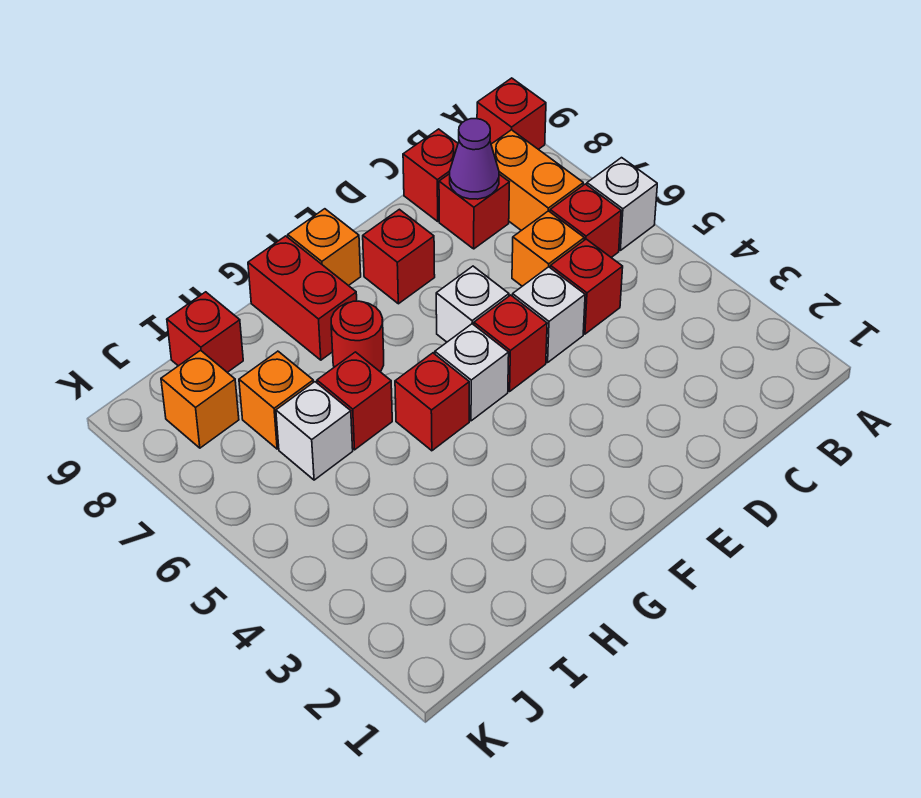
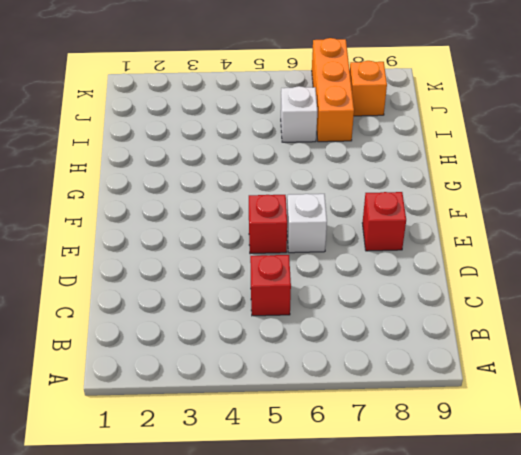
orange 1x3 brick [312,38,354,142] -> orange 1x1 brick [239,351,313,449]
none -> white 1x1 brick [587,158,657,250]
none -> red 1x1 brick [477,78,546,149]
none -> red 1x1 brick [550,184,621,257]

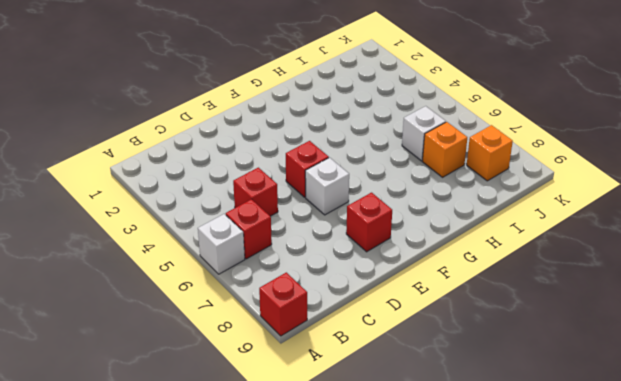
none -> orange 1x2 brick [491,130,583,231]
none -> orange 1x1 brick [512,211,584,286]
none -> red 1x1 brick [439,174,509,249]

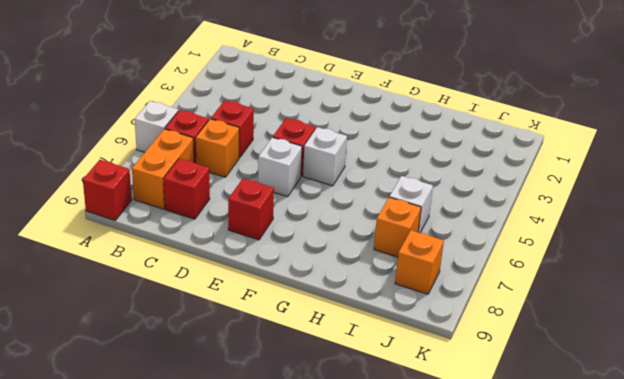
none -> red 1x1 brick [403,129,458,221]
none -> white 1x1 brick [513,267,585,363]
none -> orange 1x1 brick [288,209,361,286]

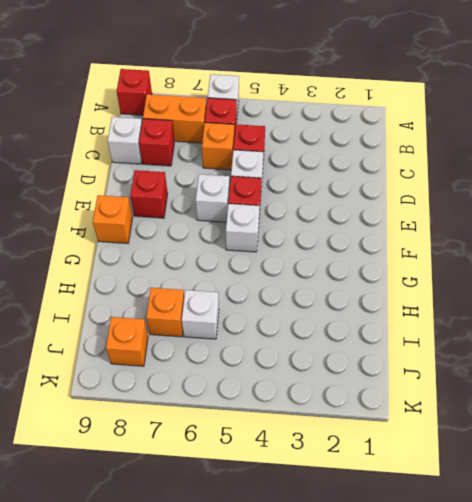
white 1x1 brick [107,117,142,164] -> red 1x1 brick [403,129,458,221]
none -> red 1x1 brick [395,353,469,451]
none -> red 1x1 round brick [331,301,384,372]
none -> red 1x2 brick [248,236,357,360]

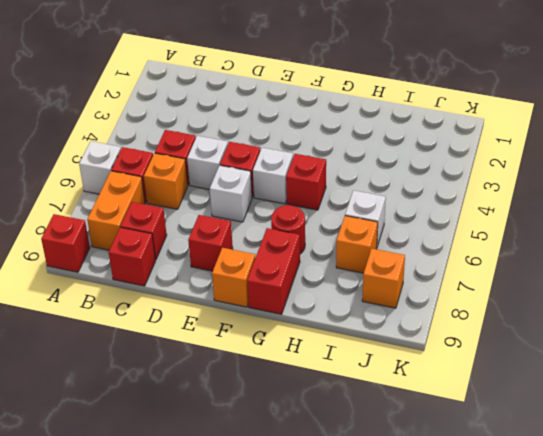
none -> red 1x1 brick [317,352,392,450]
none -> red 1x1 brick [167,292,243,372]
none -> purple 1x1 cone [450,119,499,199]

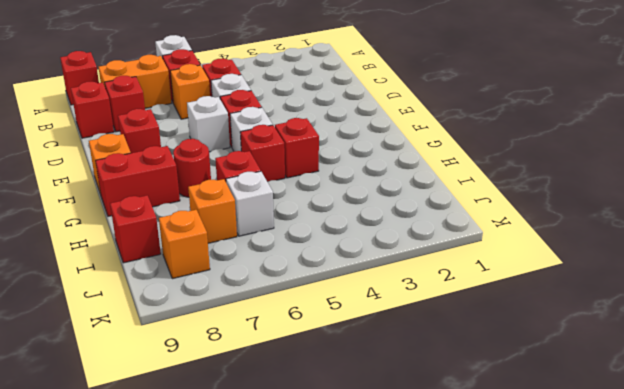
red 1x1 brick [275,118,319,178] -> none
none -> purple 1x1 cone [450,119,499,199]

